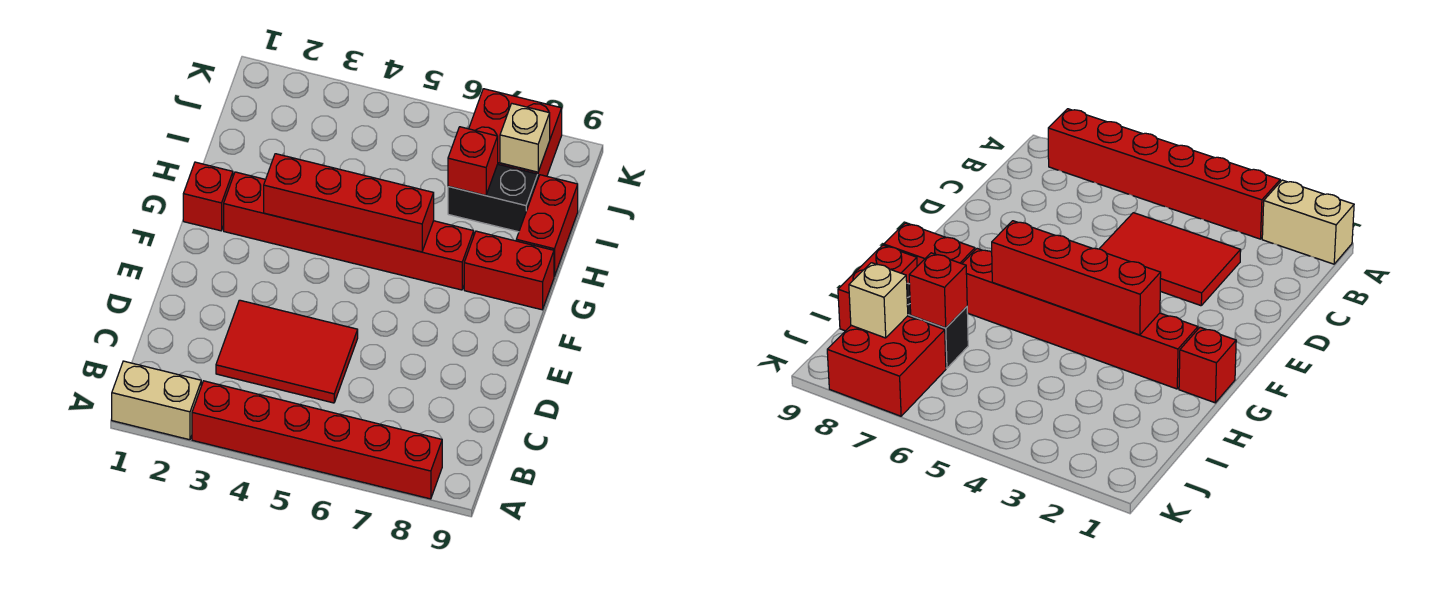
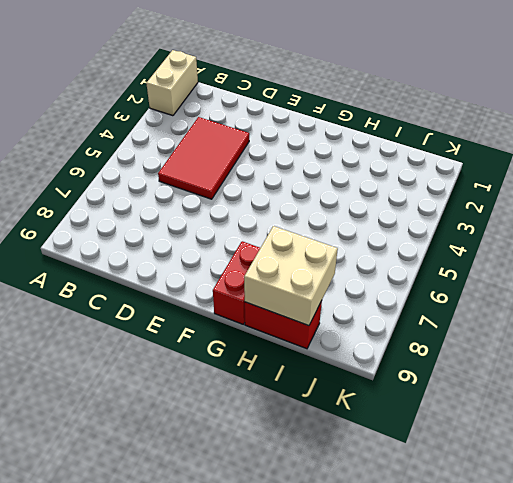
tan 2x2 brick [244,226,338,326] -> none
none -> red 1x6 brick [192,381,442,499]
none -> red 1x1 brick [183,162,233,231]
none -> red 1x6 brick [224,172,474,290]

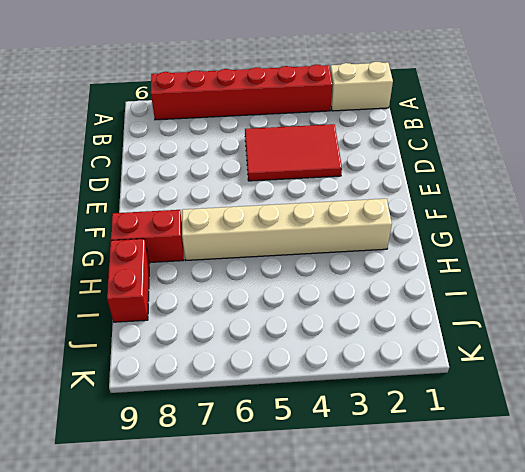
tan 1x6 brick [182,199,392,260] -> red 1x6 brick [224,172,474,290]
none -> red 1x1 brick [183,162,233,231]
none -> black 1x2 brick [448,164,538,232]
none -> red 2x2 brick [469,89,562,177]

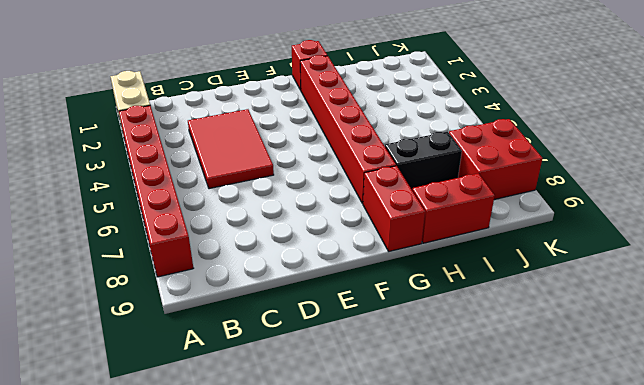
black 1x2 brick [385,132,462,189] -> black 1x2 brick turned to [448,164,538,232]
none -> red 1x4 brick [264,154,434,252]
none -> red 1x1 brick [448,127,498,195]
none -> tan 1x1 brick [500,104,550,172]

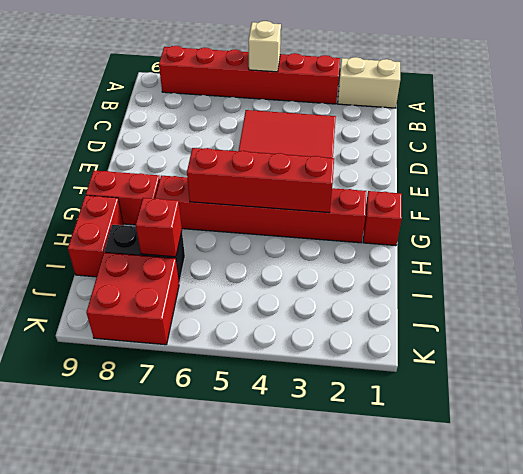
tan 1x1 brick [248,21,281,72] -> tan 1x1 brick moved to [500,104,550,172]

